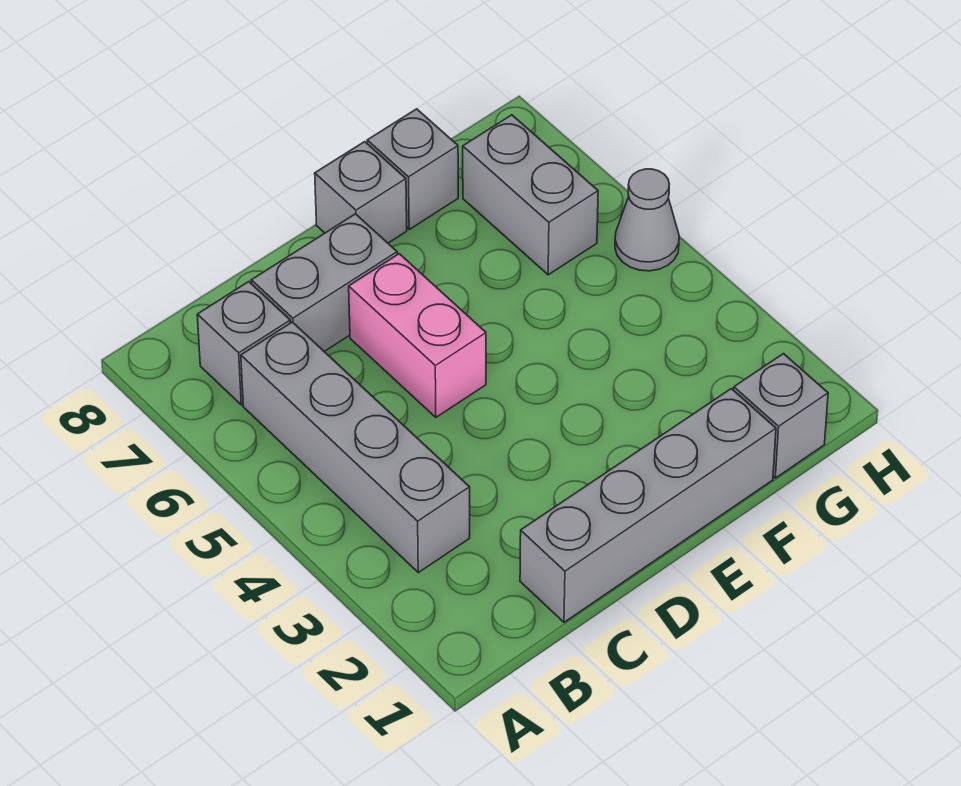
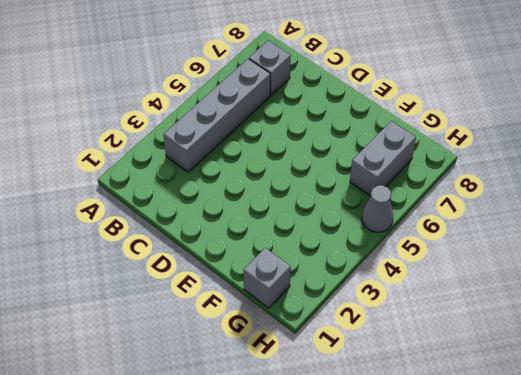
none -> grey 1x4 brick [520,389,776,622]
none -> grey 1x2 brick [251,214,397,352]

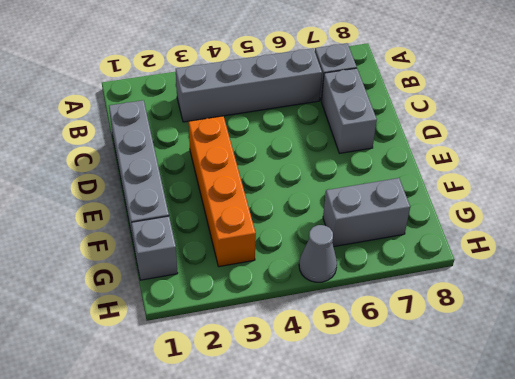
orange 1x4 brick [189,116,256,267] -> none
none -> pink 1x2 brick [349,254,486,417]
none -> grey 1x1 brick [315,142,407,243]

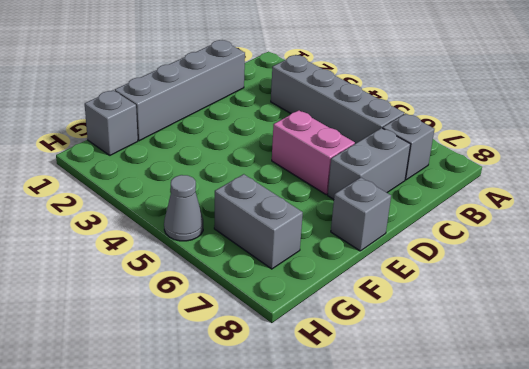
none -> grey 1x1 brick [367,109,458,229]

